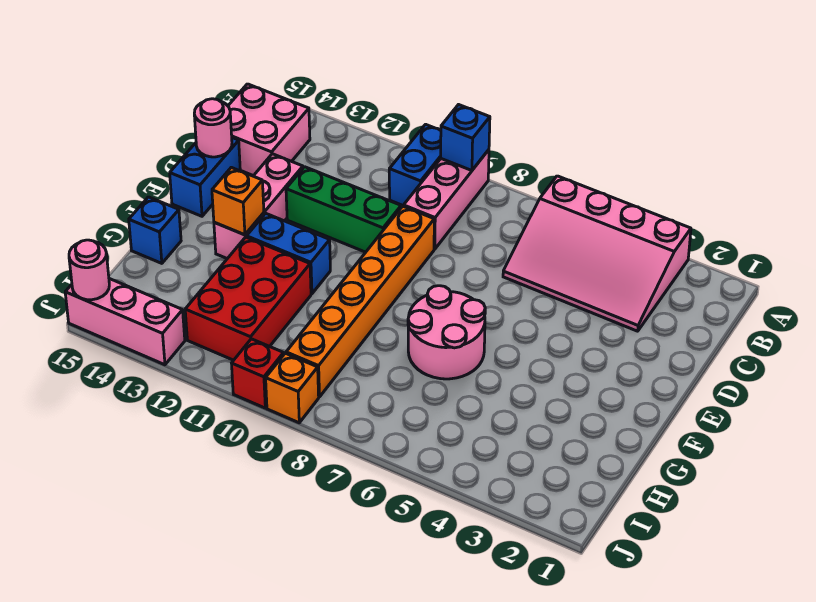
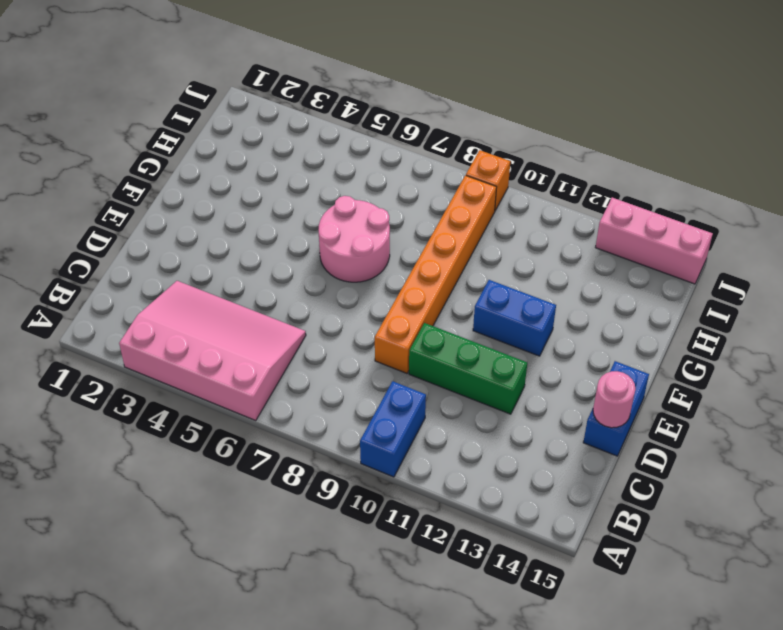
none -> pink 1x3 brick [404,150,489,249]
none -> pink 2x2 brick [228,84,310,176]
none -> pink 1x3 brick [214,154,303,259]

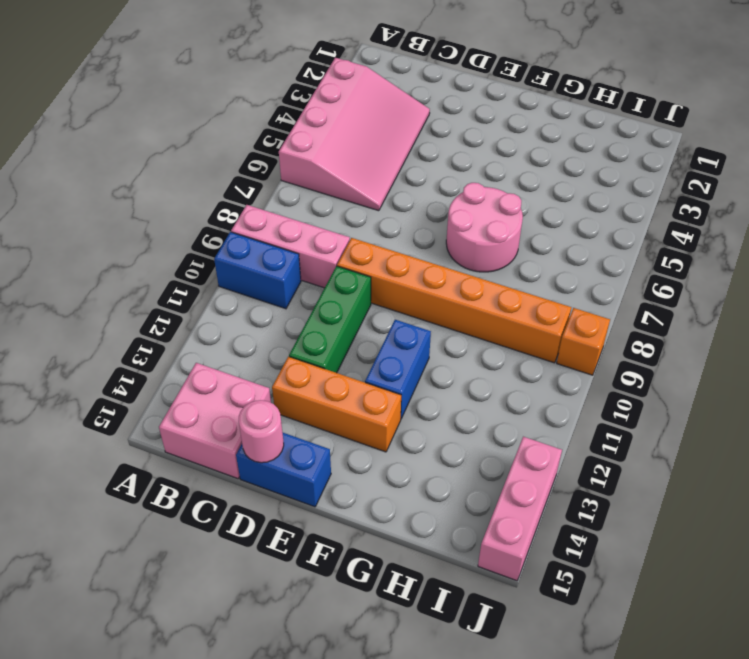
orange 1x3 brick [272,357,401,452] -> pink 1x3 brick [214,154,303,259]
none -> red 2x3 brick [185,237,311,360]
none -> blue 1x1 brick [129,197,181,263]
none -> red 1x1 brick [232,339,284,408]

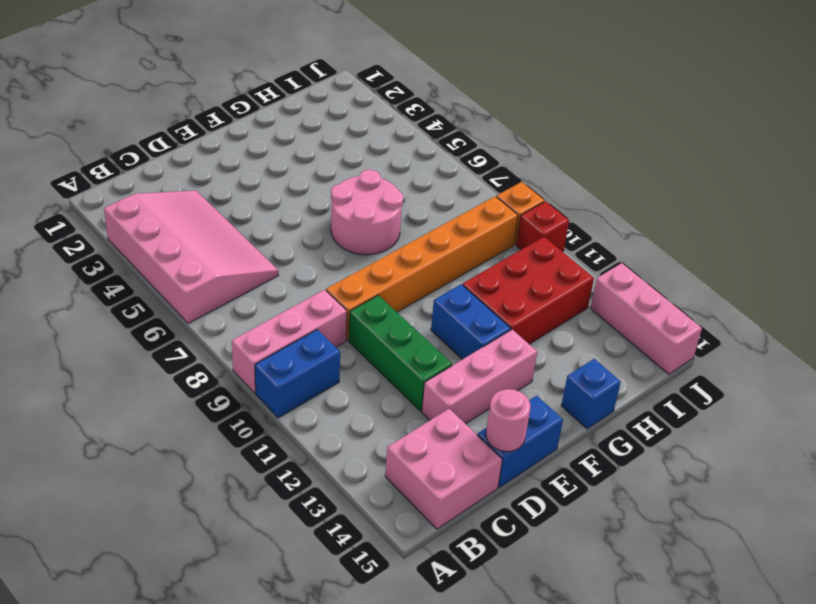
none -> blue 1x1 brick [441,105,490,170]
none -> orange 1x1 brick [212,167,264,235]
none -> pink 1x1 round brick [69,240,109,300]

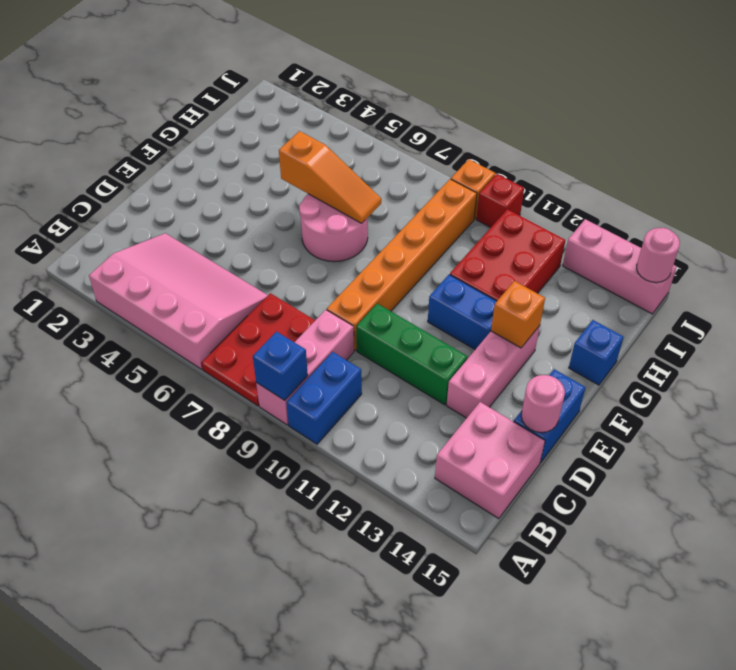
red 2x3 plate [202,293,315,406] -> none
orange 1x3 slope [279,131,381,223] -> none

